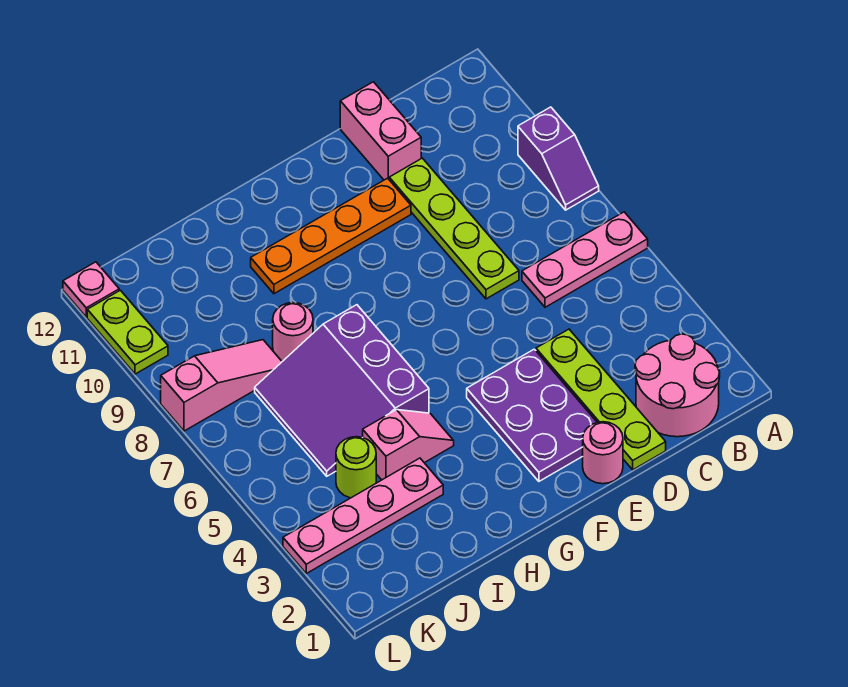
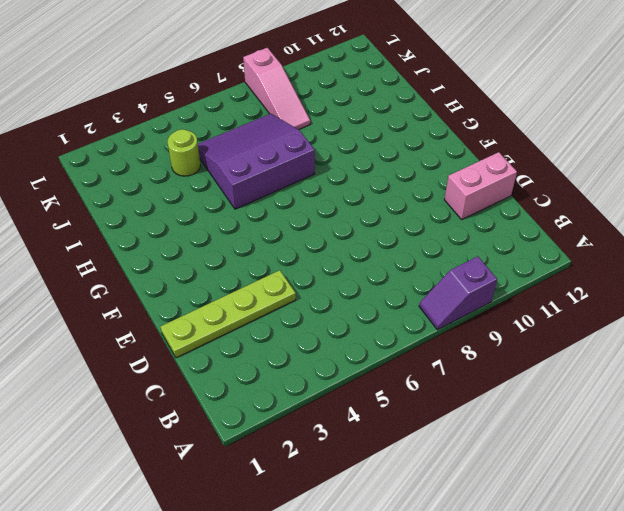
none -> pink 1x3 plate [522,212,648,307]
none -> pink 2x2 round brick [635,334,720,437]
none -> lime 1x4 plate [389,158,519,299]

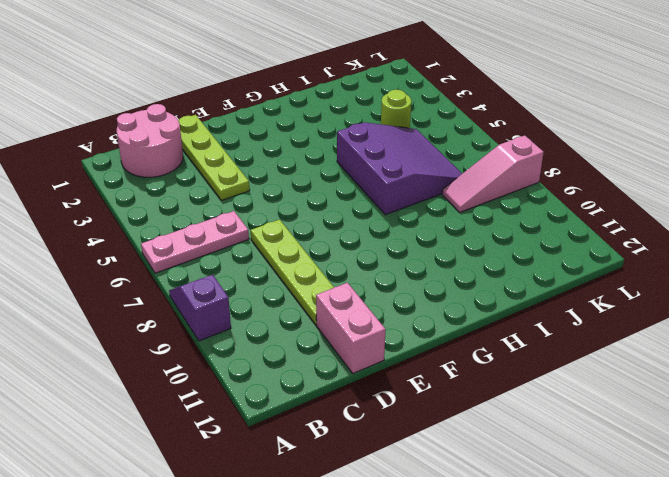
none -> pink 1x1 round brick [583,422,623,484]
none -> purple 2x3 plate [467,349,597,481]
none -> orange 1x4 plate [251,178,411,294]

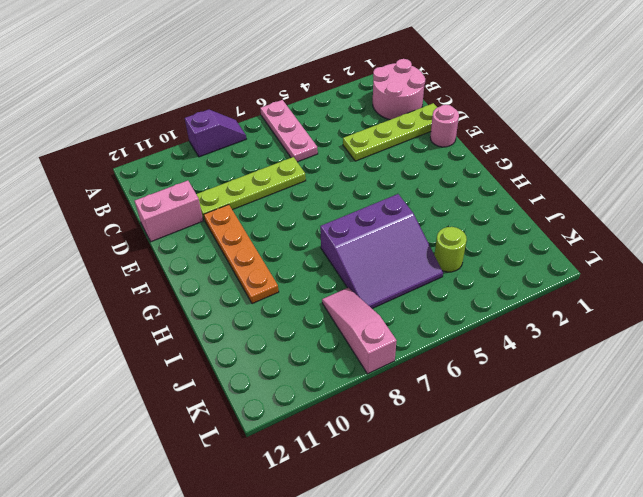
none -> purple 2x3 plate [467,349,597,481]
none -> pink 1x2 slope [363,410,454,480]
none -> pink 1x4 plate [283,458,443,573]

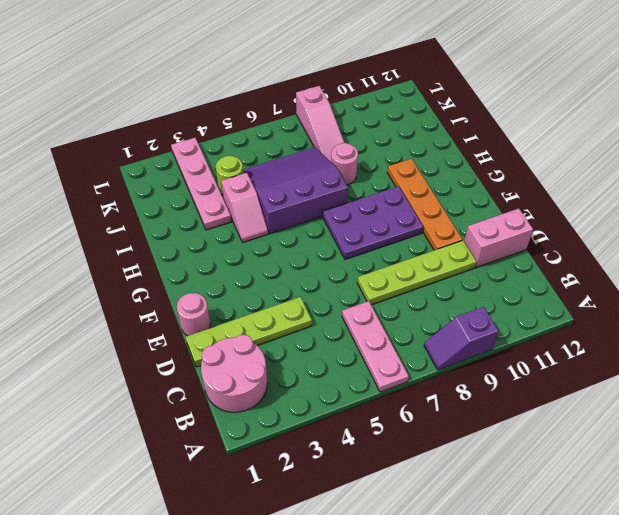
purple 2x3 plate [323,186,423,259] -> purple 2x3 plate moved to [467,349,597,481]
none -> lime 1x2 plate [87,290,168,374]
none -> pink 1x1 plate [63,262,119,317]

